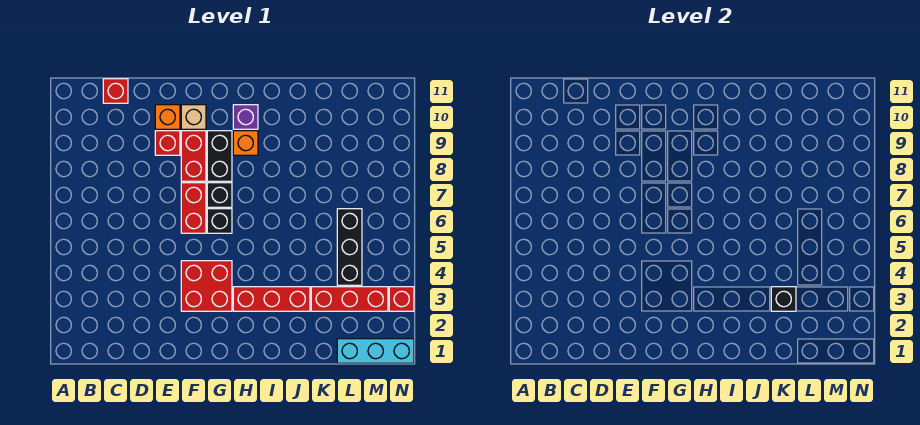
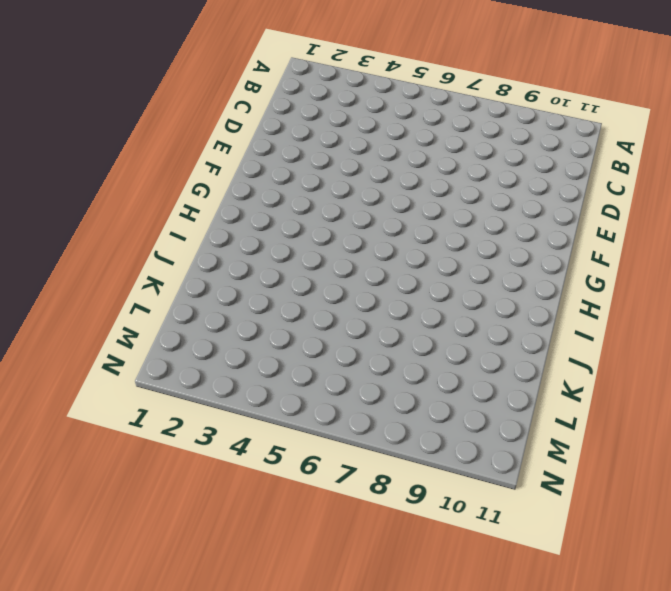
none -> red 1x1 brick [103,79,128,103]
none -> red 1x1 brick [155,131,180,155]
none -> orange 1x1 brick [155,105,180,129]

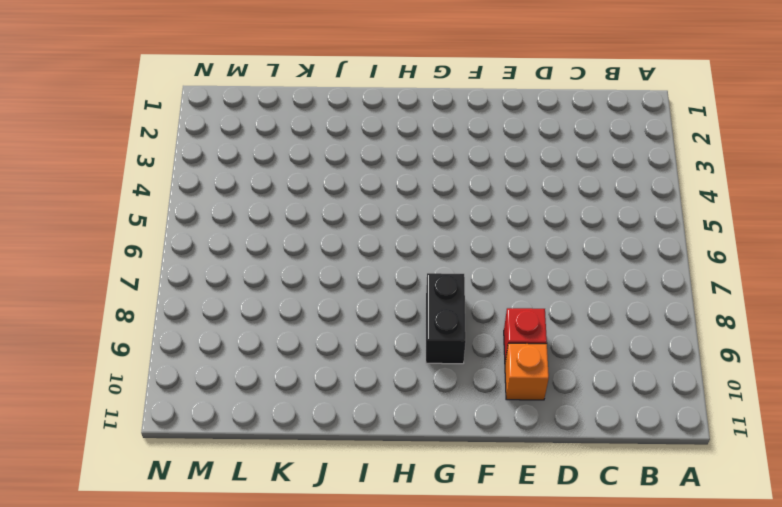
none -> red 1x1 brick [103,79,128,103]
none -> red 2x2 brick [181,261,232,311]
none -> red 1x2 brick [181,183,206,233]

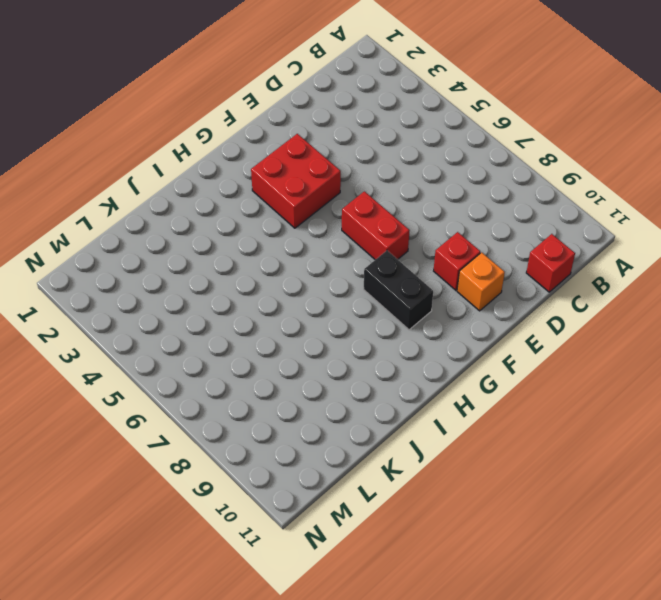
none -> red 1x2 brick [181,131,206,181]
none -> tan 1x1 brick [181,105,206,129]
none -> black 1x1 brick [207,209,232,233]

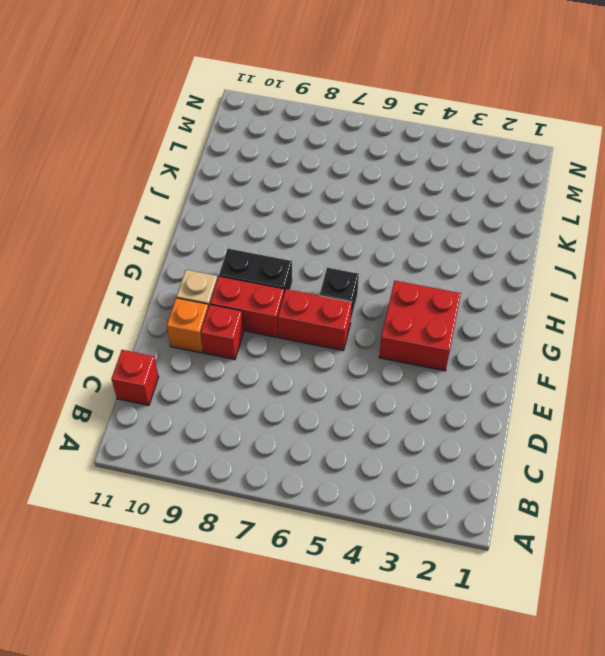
none -> black 1x1 brick [207,183,232,207]
none -> red 1x3 brick [233,287,310,311]
none -> orange 1x1 brick [233,131,258,155]

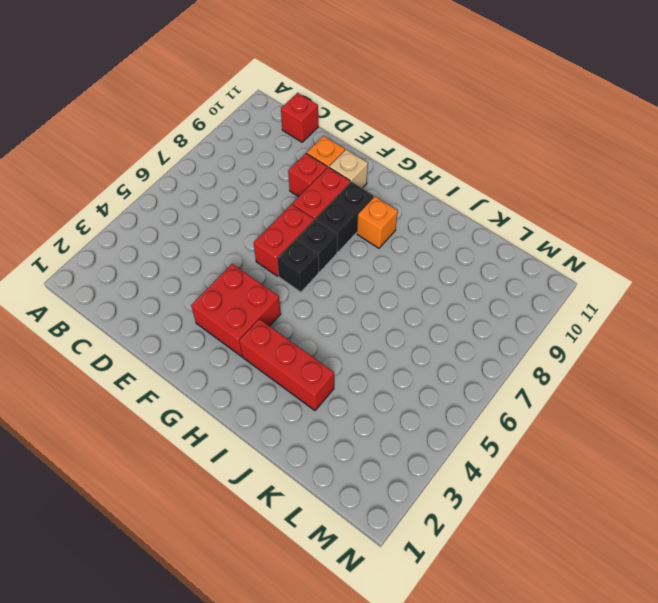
none -> purple 1x1 brick [233,105,258,129]
none -> red 1x3 brick [311,287,388,311]
none -> cyan 1x3 brick [337,339,414,363]

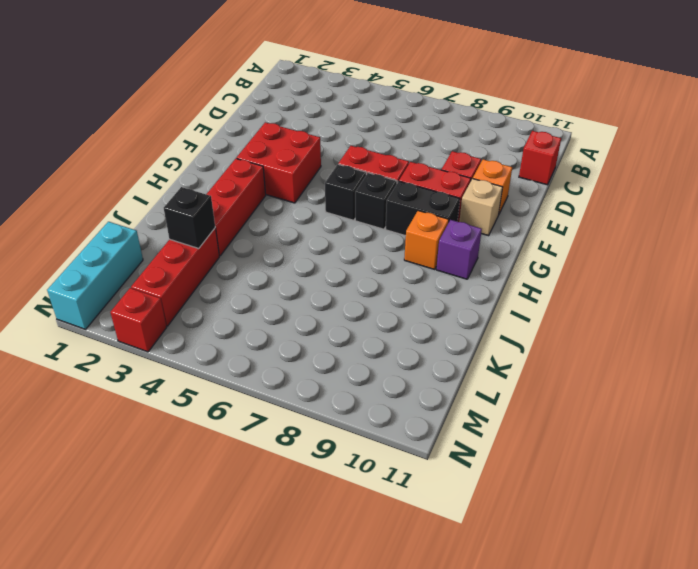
none -> black 1x3 brick [337,209,362,285]

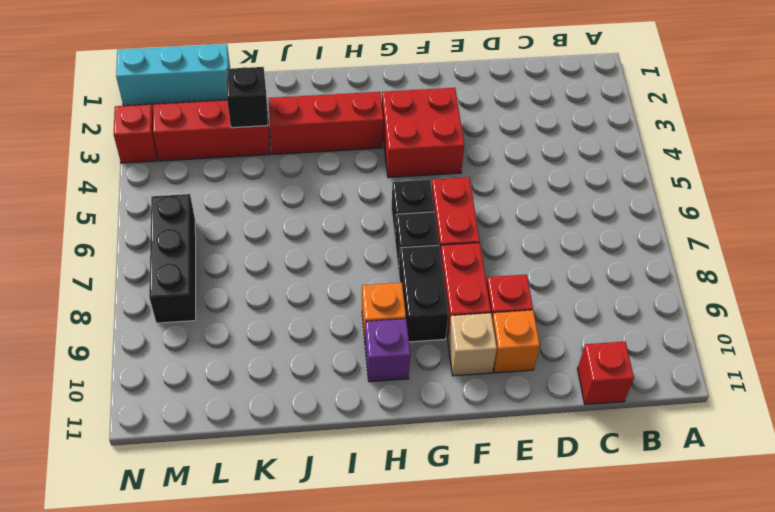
black 1x3 brick [149,194,196,323] -> black 1x3 brick moved to [337,209,362,285]

